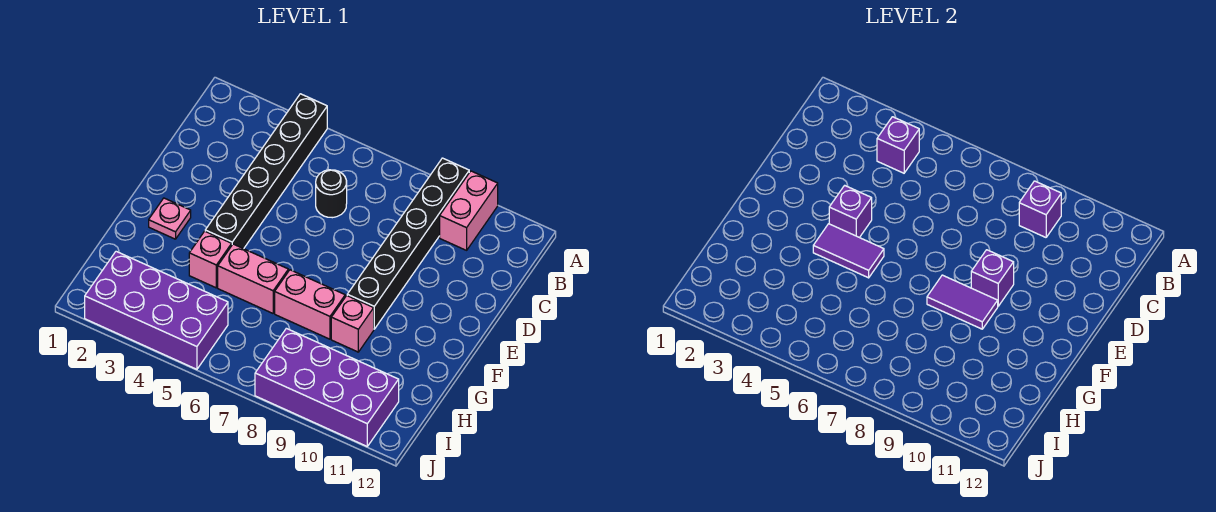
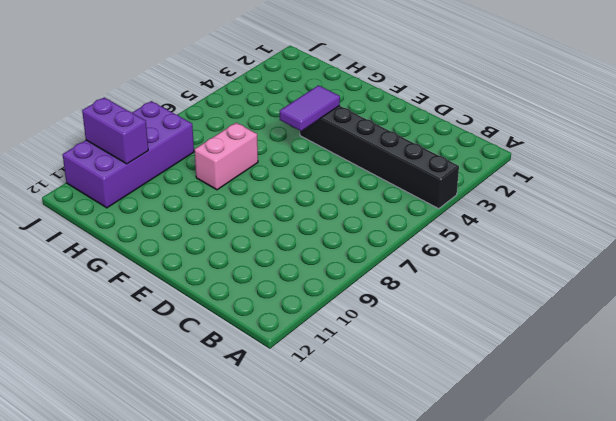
purple 1x2 brick [82,97,148,164] -> none
none -> black 1x6 brick [347,158,469,329]
none -> pink 1x2 brick [440,171,498,250]
none -> black 1x1 round brick [316,170,347,218]

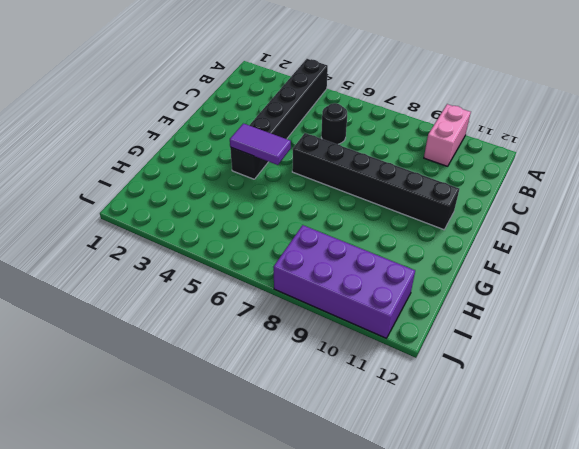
black 1x6 brick [292,133,459,230] -> black 1x6 brick turned to [347,158,469,329]
none -> pink 1x1 plate [149,198,191,239]
none -> pink 1x1 brick [189,231,232,288]
none -> pink 1x2 brick [218,244,288,313]

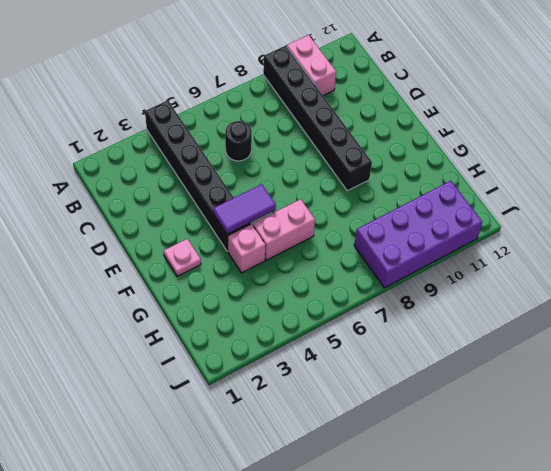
none -> pink 1x2 brick [275,270,345,339]
none -> pink 1x1 brick [331,296,374,352]
none -> purple 2x4 brick [85,251,228,369]

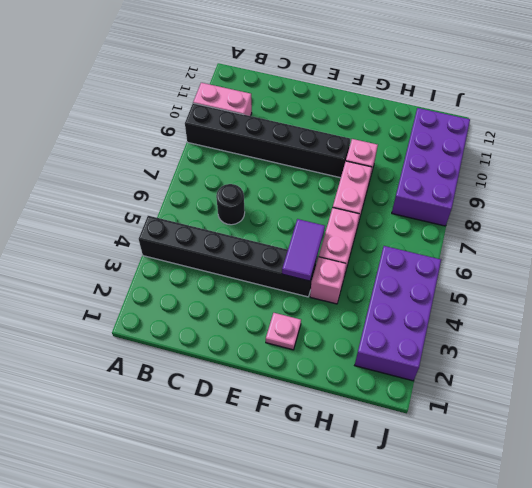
none -> purple 1x1 brick [877,117,919,173]
none -> purple 1x1 brick [1019,181,1061,237]
none -> purple 1x1 brick [829,185,872,238]

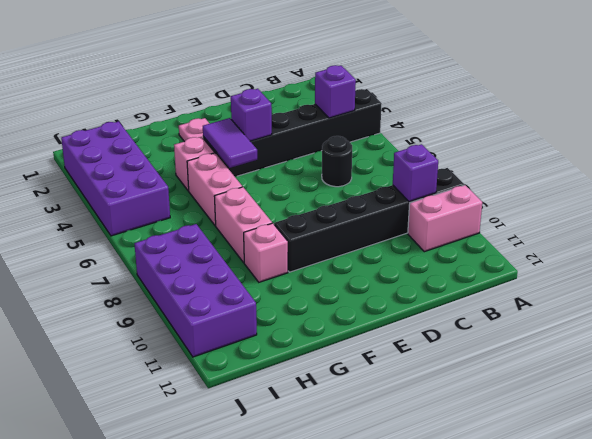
none -> purple 1x1 brick [971,250,1014,306]
none -> purple 1x2 tile [927,275,998,329]

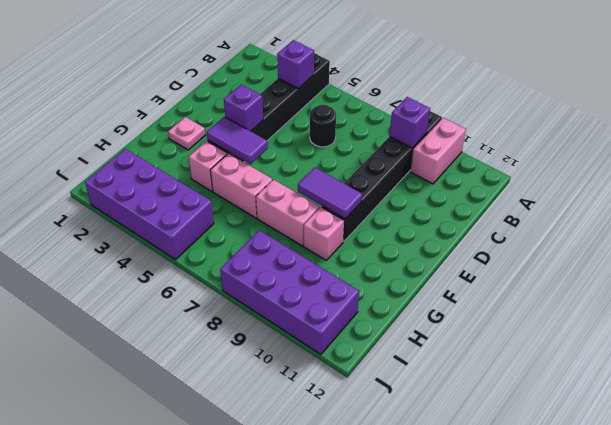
none -> purple 1x1 brick [971,250,1014,306]

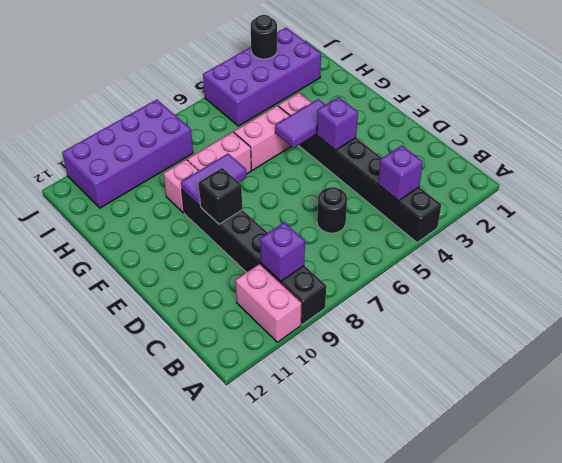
black 1x1 brick [199,168,242,224] -> purple 1x1 brick [971,250,1014,306]
black 1x1 round brick [251,15,277,59] -> none
none -> pink 1x1 plate [149,198,191,239]

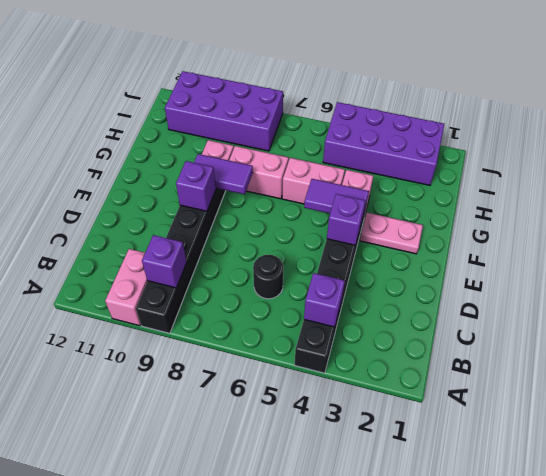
pink 1x2 plate [360,213,423,254] -> pink 1x1 plate [149,198,191,239]

